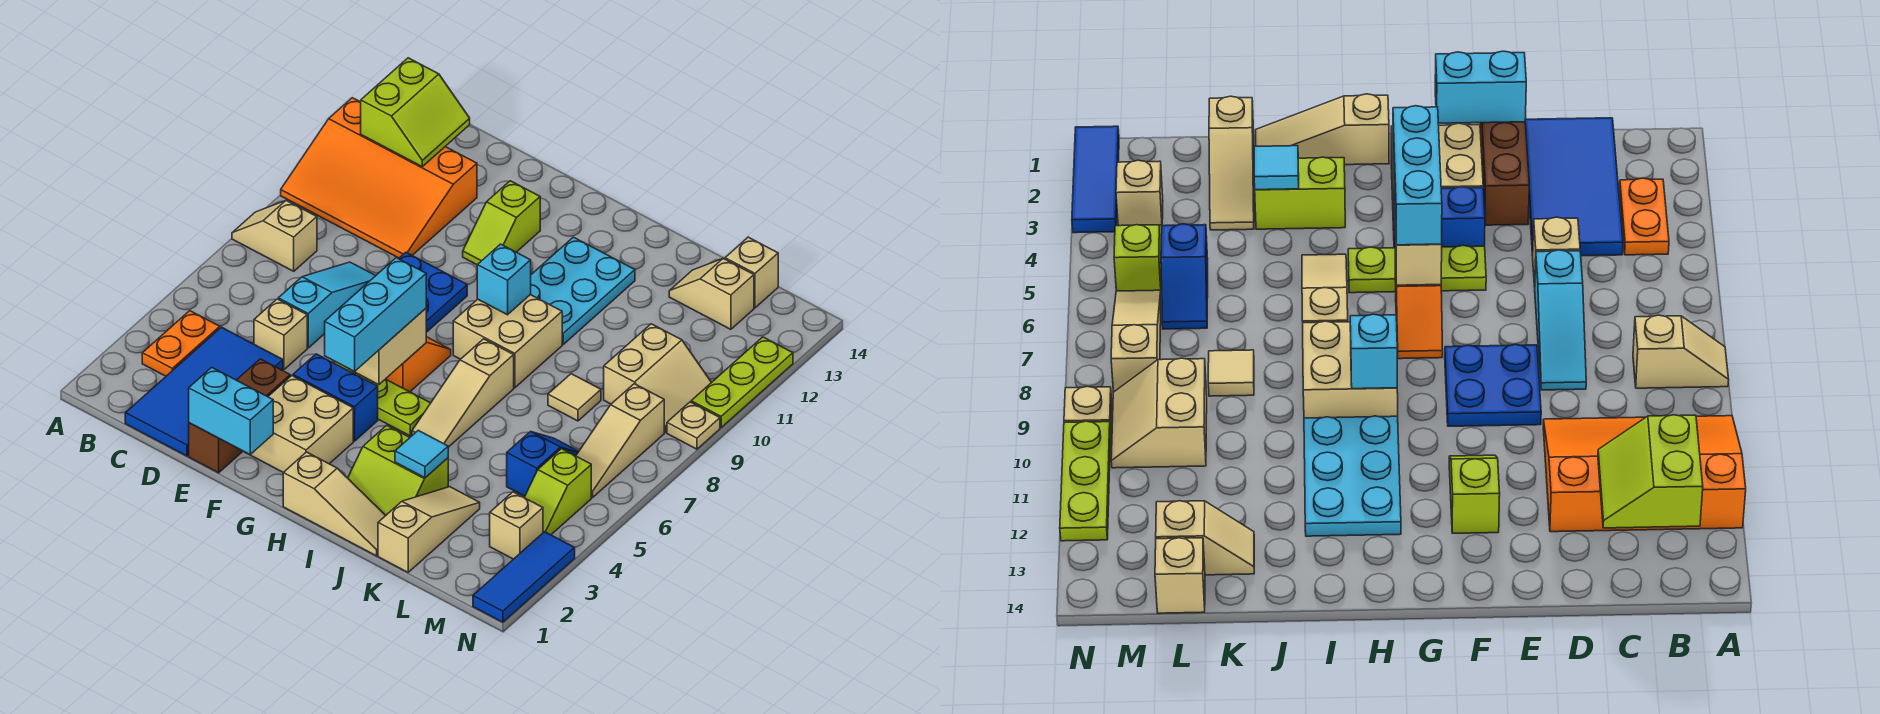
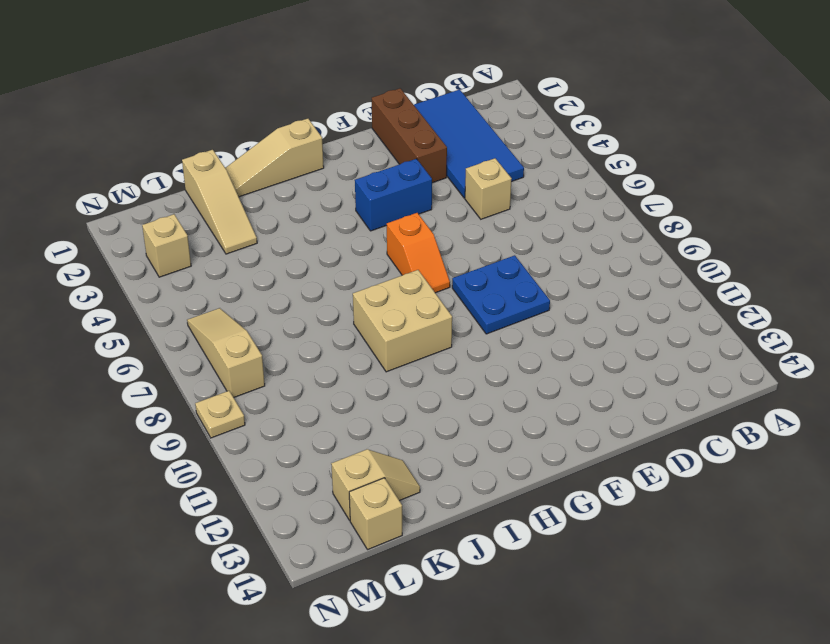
none -> tan 1x2 slope [232,201,317,271]
none -> orange 3x4 slope [281,98,477,258]
none -> orange 1x2 plate [142,311,220,376]
none -> cyan 1x3 slope [278,262,375,348]

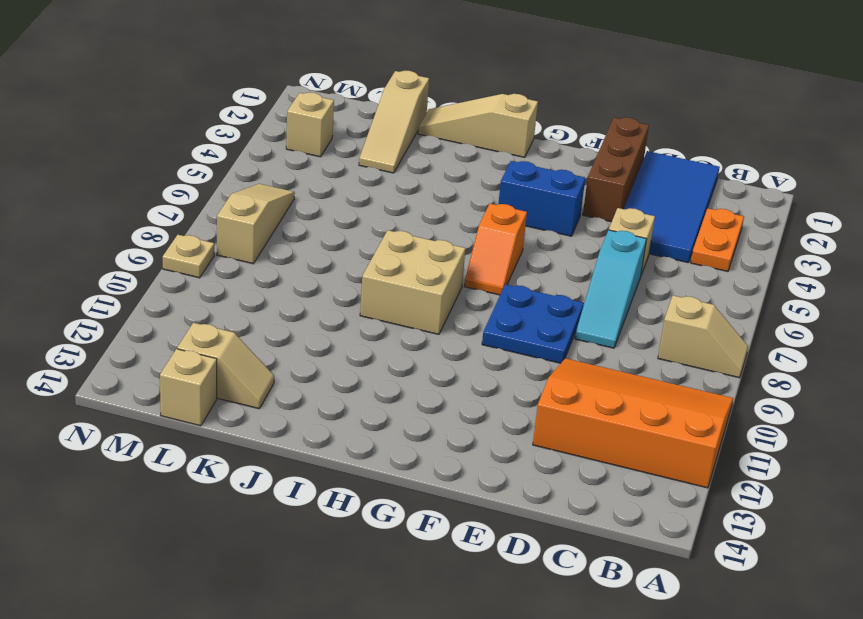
none -> tan 2x2 brick [245,376,353,472]
none -> lime 1x3 plate [333,361,430,436]
none -> lime 1x2 slope [463,181,540,265]
none -> cyan 2x3 plate [530,237,635,344]

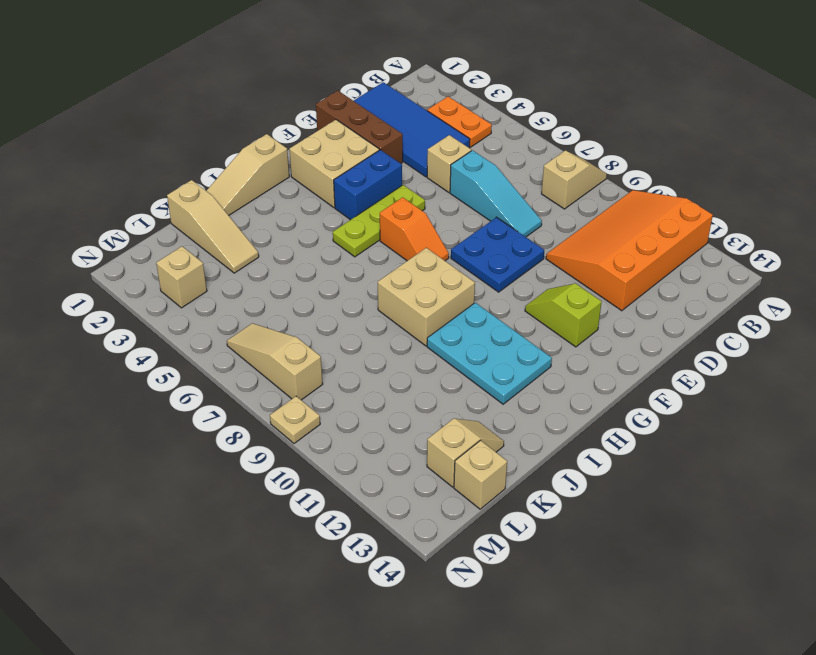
none -> lime 2x2 slope [348,425,448,515]
none -> tan 1x3 slope [412,339,514,447]
none -> tan 1x1 tile [548,374,601,421]
none -> blue 1x2 slope [507,431,579,496]

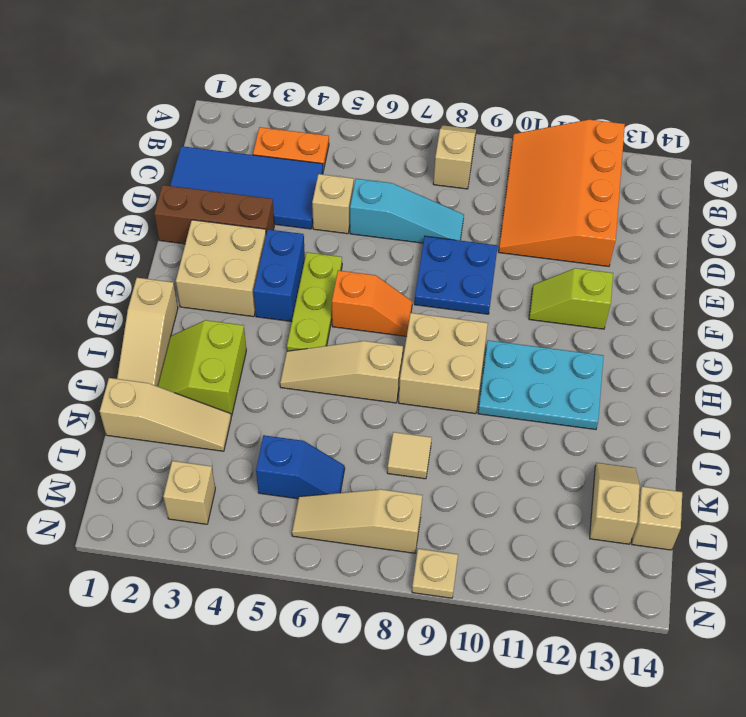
none -> tan 2x2 slope [604,324,712,432]
none -> lime 1x2 slope [524,449,591,535]
none -> blue 1x3 tile [473,532,575,622]
none -> lime 1x3 plate [691,337,793,427]

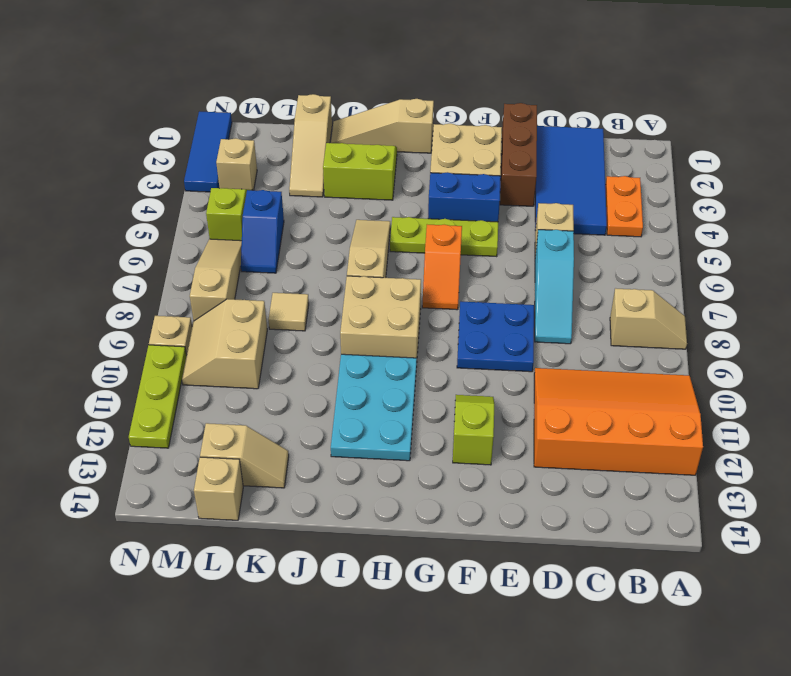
none -> lime 2x2 slope [361,58,470,166]
none -> cyan 1x2 brick [189,367,273,455]
none -> tan 1x2 brick [354,309,426,385]
none -> cyan 1x1 brick [477,244,531,315]

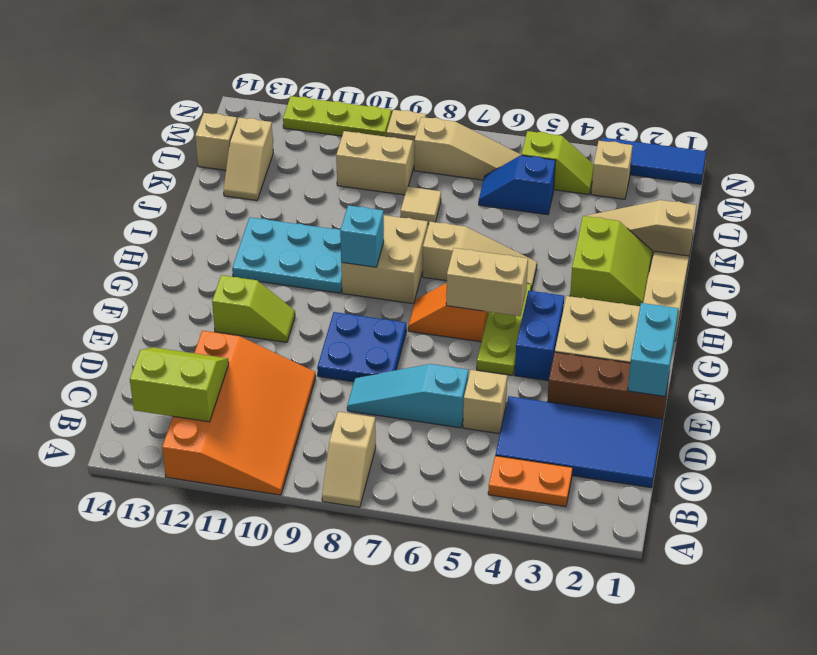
none -> cyan 1x1 tile [395,430,448,478]
none -> cyan 1x3 brick [325,258,426,371]

